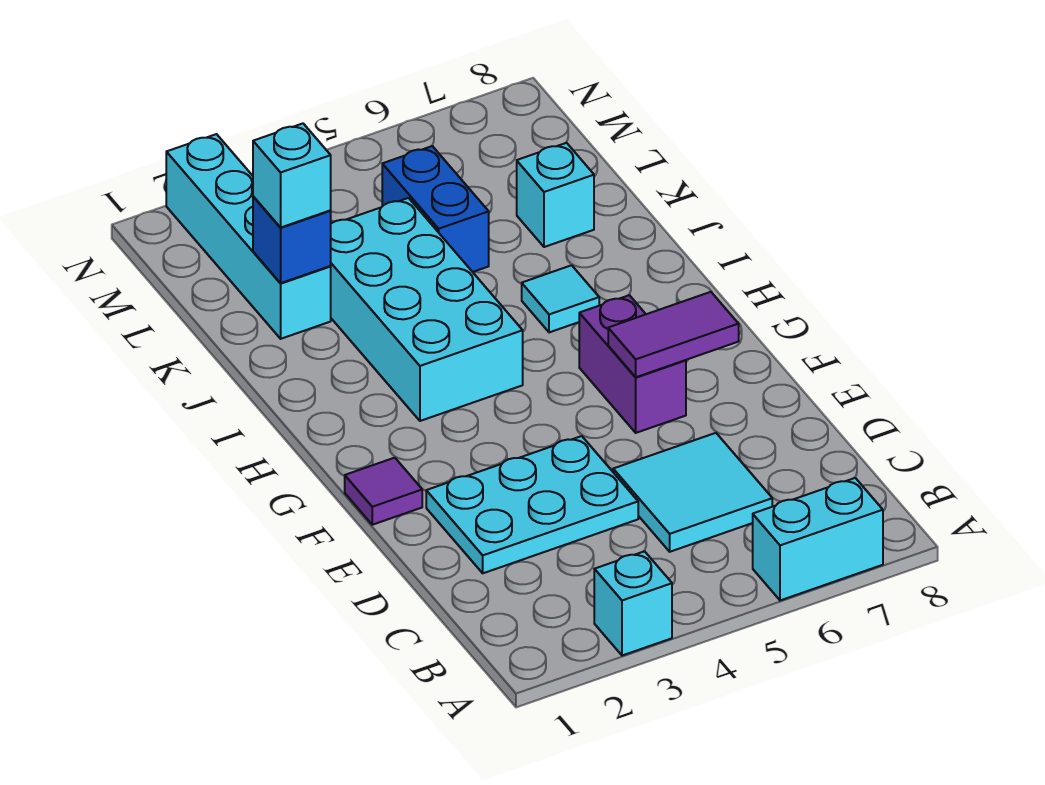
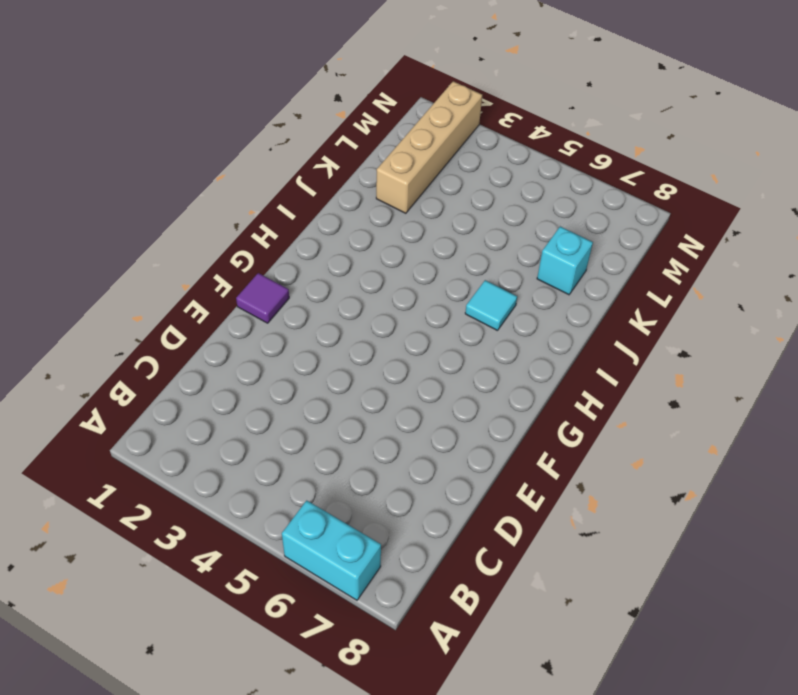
tan 1x4 brick [376,81,482,213] -> cyan 1x4 brick [166,134,331,339]
none -> cyan 1x1 brick [594,551,672,656]
none -> cyan 2x2 tile [613,433,772,552]
none -> cyan 2x3 plate [426,436,638,573]

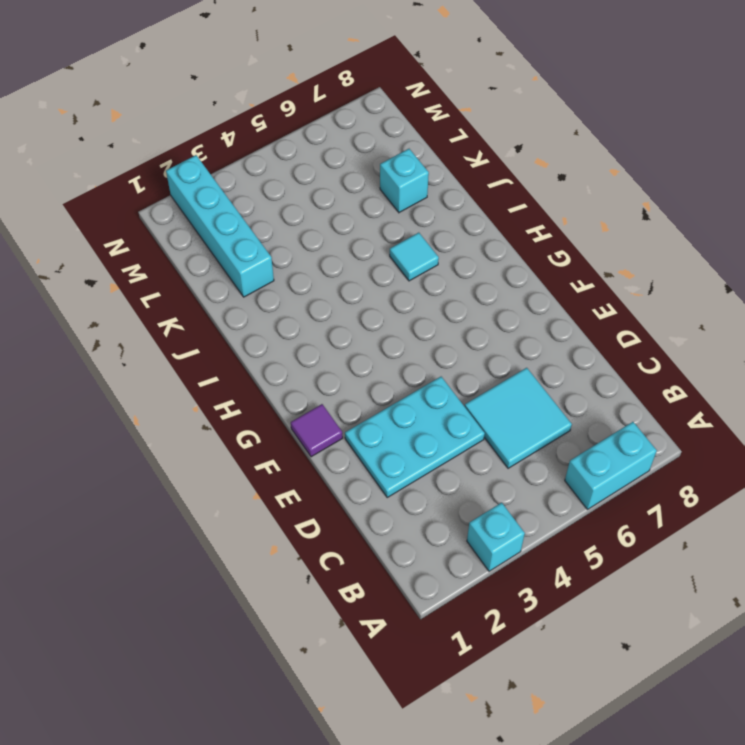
none -> purple 1x2 brick [579,295,686,433]
none -> cyan 2x4 brick [330,198,523,421]
none -> blue 1x2 brick [382,146,489,272]

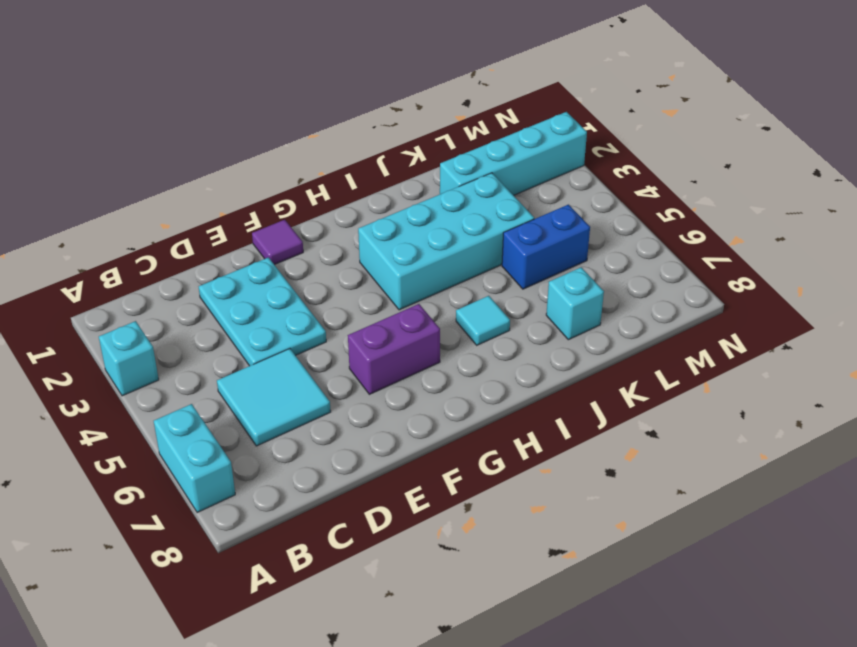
none -> purple 1x2 tile [608,292,739,377]
none -> blue 1x1 brick [253,196,331,283]
none -> cyan 1x1 brick [253,124,331,227]

